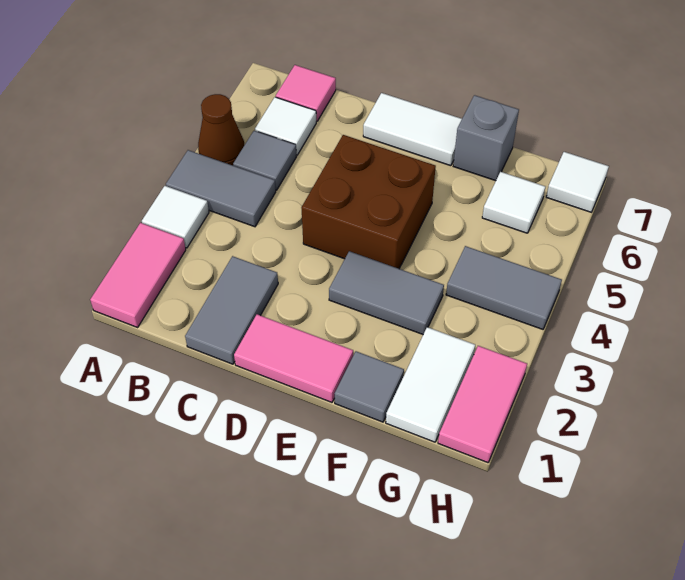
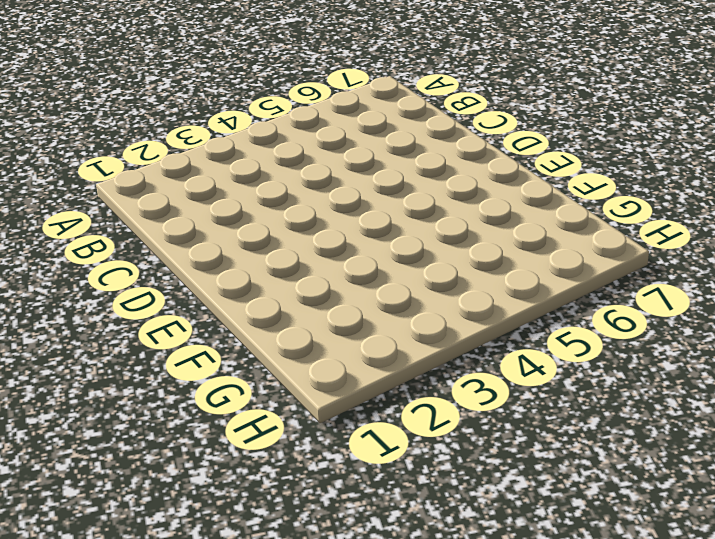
none -> pink 1x2 tile [90,223,186,327]
none -> white 1x1 tile [142,186,209,248]
none -> grey 1x2 tile [166,150,276,227]

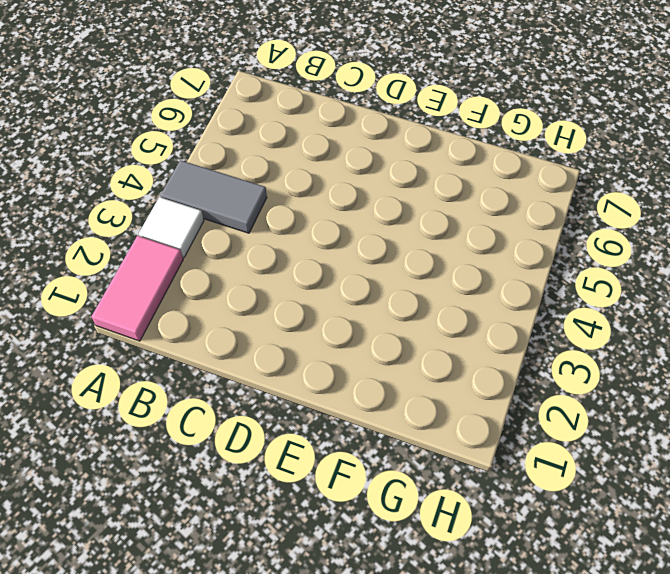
none -> brown 1x1 cone [198,94,244,165]
none -> grey 1x1 tile [233,131,297,190]
none -> white 1x1 tile [255,97,316,155]

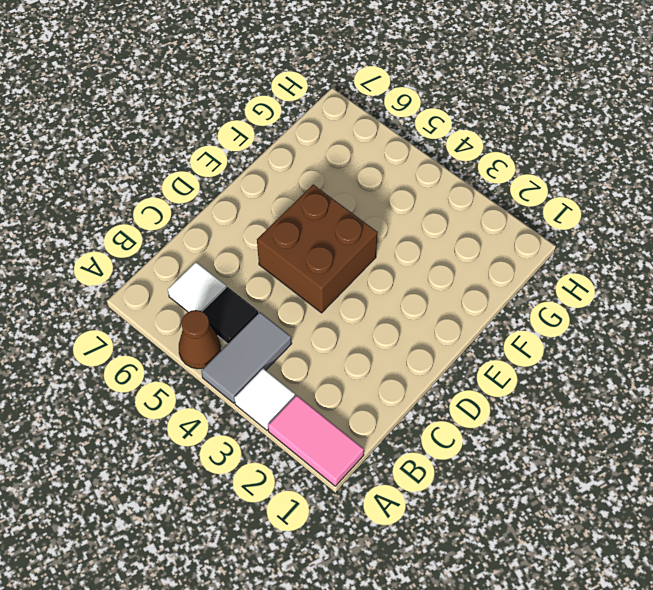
black 1x1 tile [202,287,259,344] -> grey 1x1 tile [233,131,297,190]
none -> pink 1x1 tile [276,65,336,121]
none -> grey 1x2 tile [185,256,278,364]
none -> pink 1x2 tile [234,314,353,402]

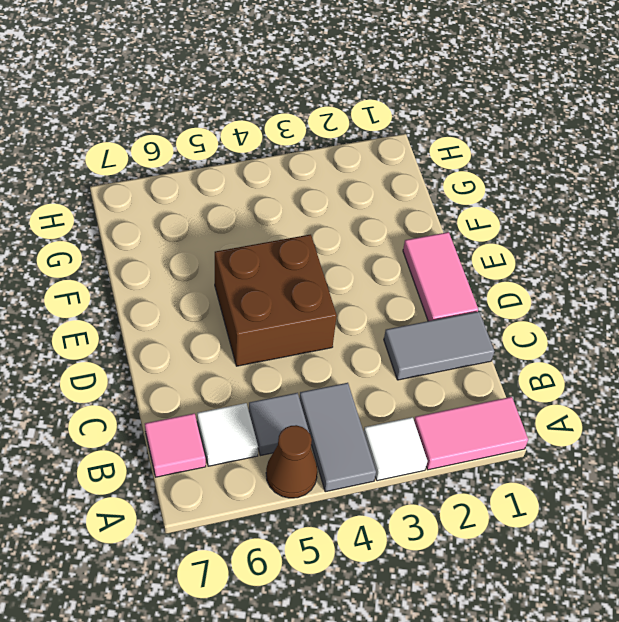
none -> white 1x2 tile [363,93,462,166]
none -> grey 1x2 tile [329,251,444,334]
none -> grey 1x1 tile [334,351,404,422]

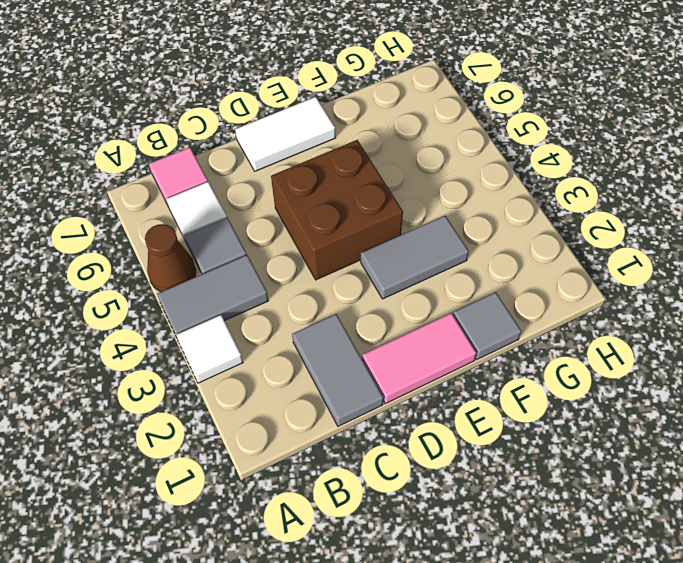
none -> pink 1x2 tile [90,223,186,327]
none -> grey 1x1 brick [453,95,519,181]
none -> white 1x2 tile [386,327,475,442]

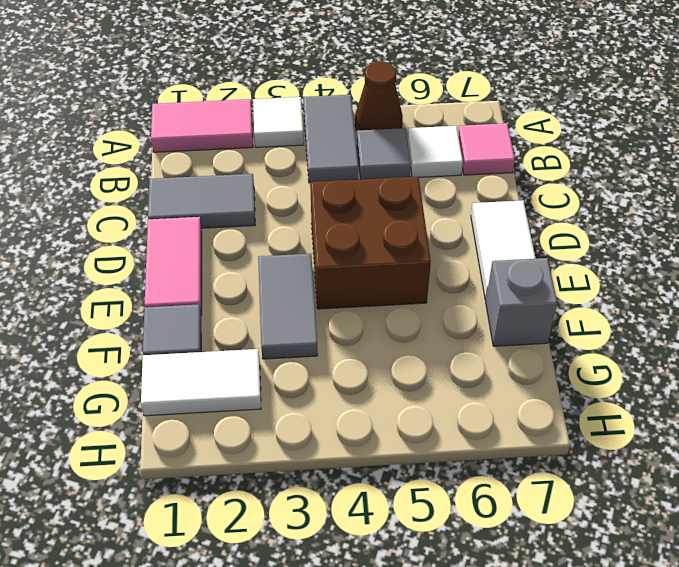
none -> grey 1x2 tile [446,246,562,329]
none -> white 1x1 tile [482,172,545,233]
none -> pink 1x2 tile [438,346,527,463]

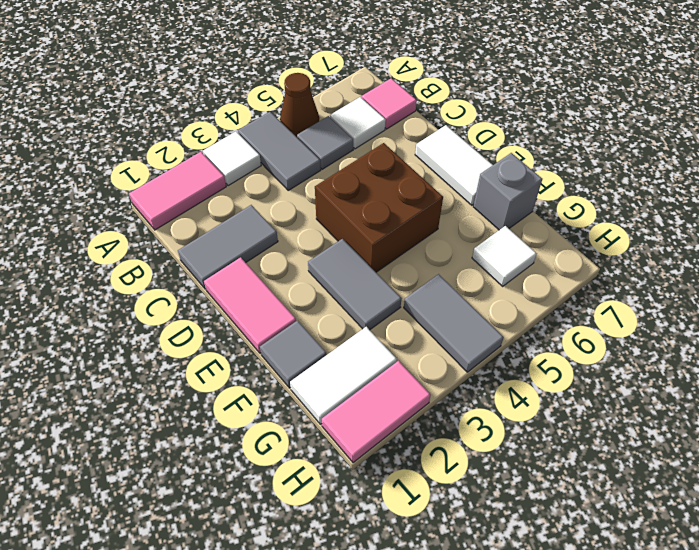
none -> white 1x1 tile [546,152,609,212]

